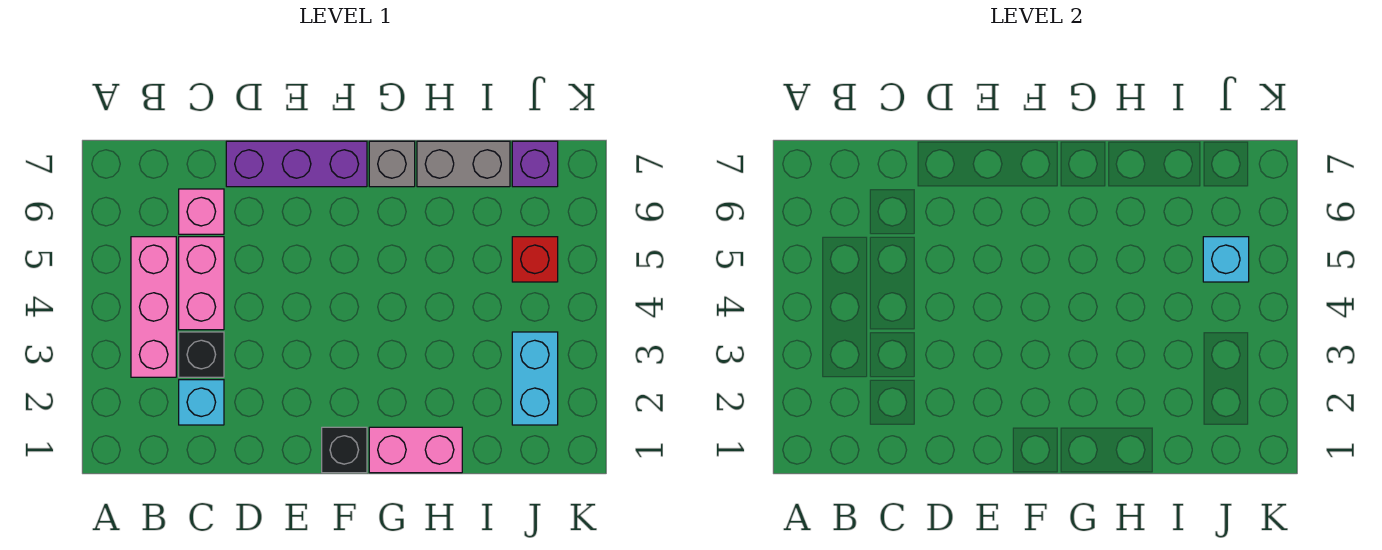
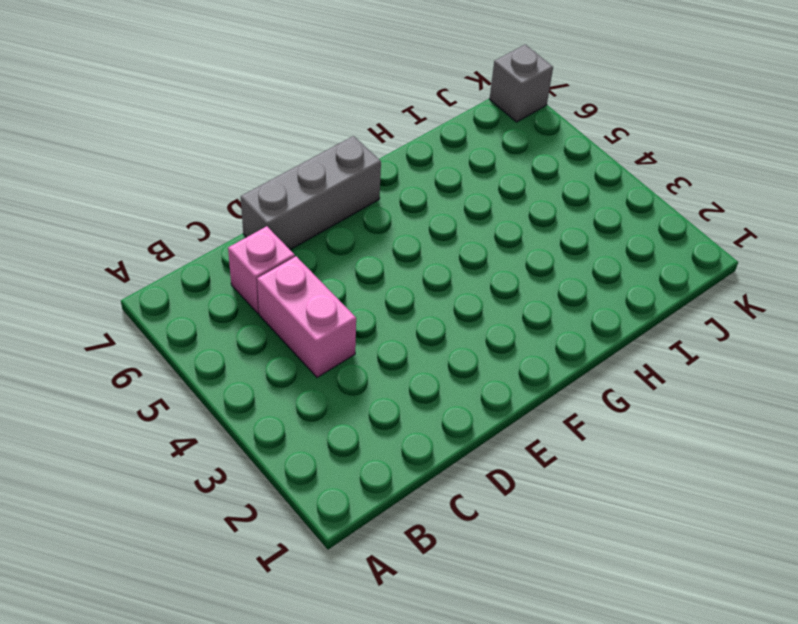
grey 1x3 brick [241,136,381,250] -> purple 1x3 brick [226,141,367,187]
grey 1x1 brick [489,45,553,122] -> grey 1x1 brick moved to [369,141,415,187]
none -> pink 1x3 brick [131,237,176,377]
none -> cyan 1x1 brick [179,380,224,425]
none -> black 1x1 brick [179,332,224,377]

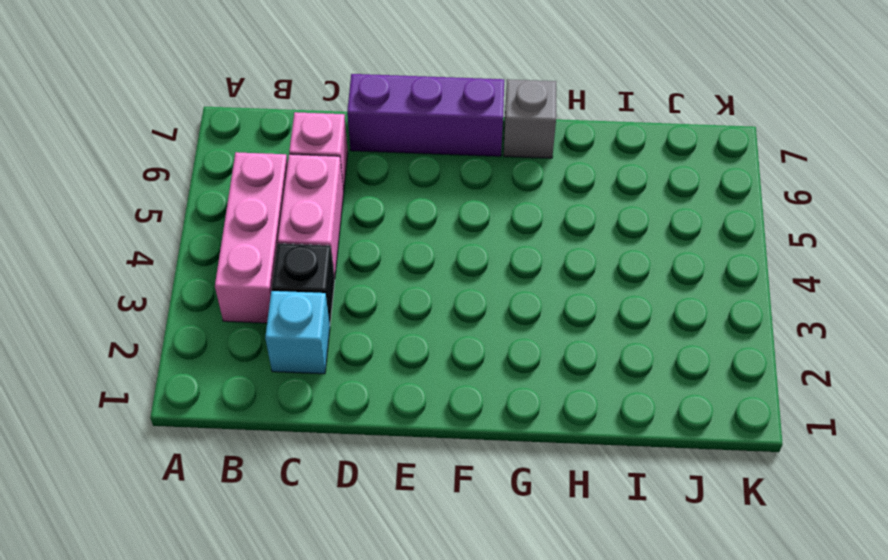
none -> black 1x1 brick [322,427,367,473]
none -> pink 1x2 brick [369,427,462,473]
none -> grey 1x2 brick [417,141,510,187]

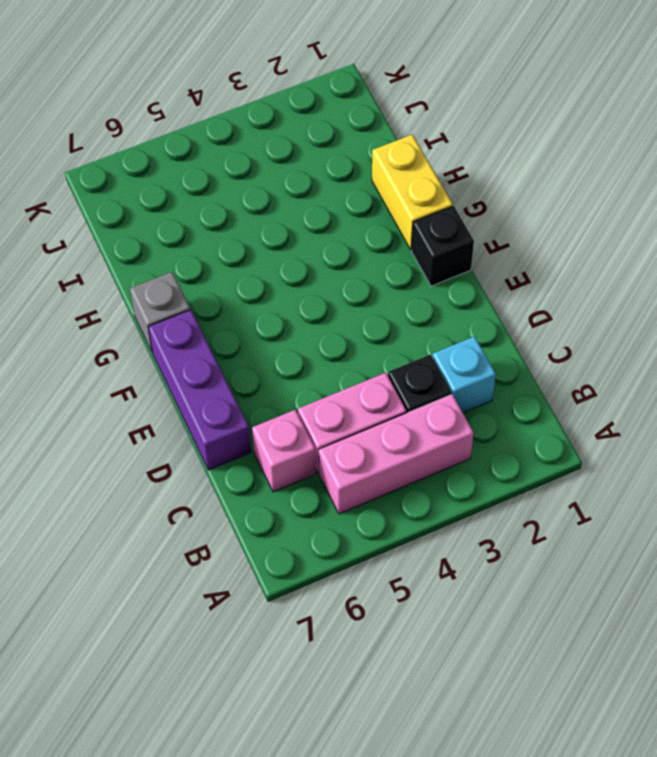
yellow 1x2 brick [372,135,453,250] -> pink 1x2 brick [369,427,462,473]
none -> grey 1x2 brick [417,141,510,187]
none -> cyan 1x2 brick [512,332,558,425]
none -> red 1x1 brick [512,237,558,282]

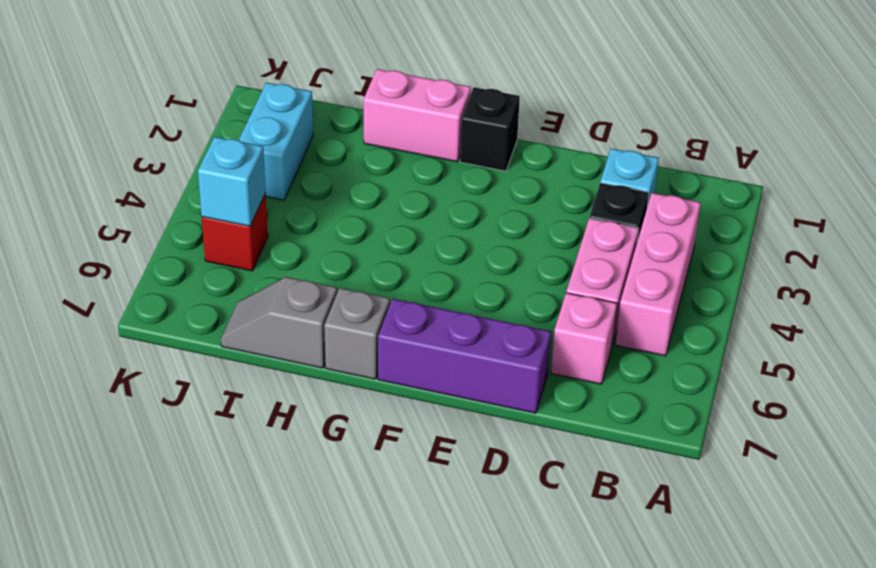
grey 1x2 slope [221,277,337,368] -> grey 1x2 brick [417,141,510,187]
none -> purple 1x1 brick [512,141,558,187]

